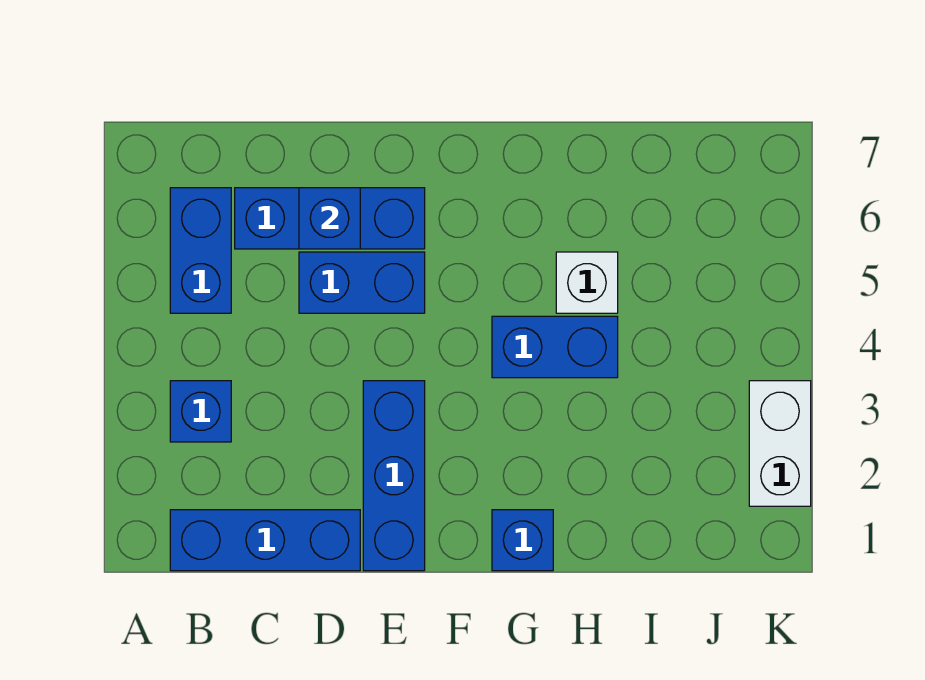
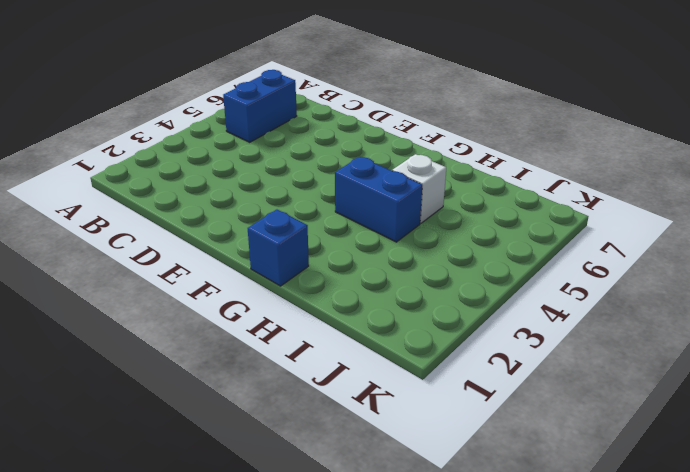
none -> blue 1x3 brick [170,510,360,571]
none -> blue 1x1 brick [170,381,231,442]

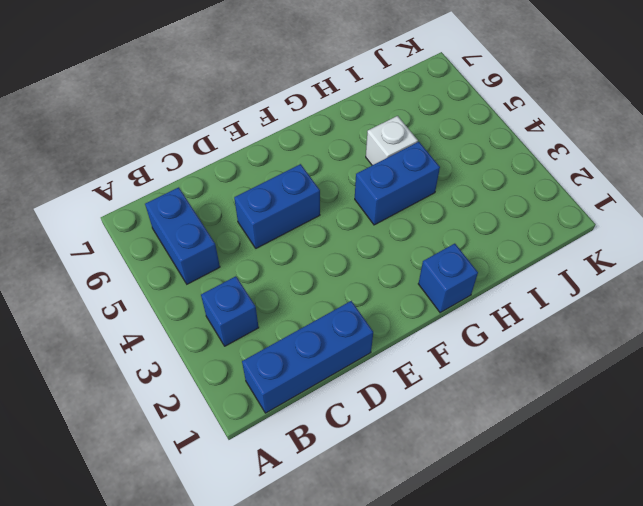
none -> blue 1x3 brick [235,188,425,249]
none -> blue 1x3 brick [363,381,425,571]

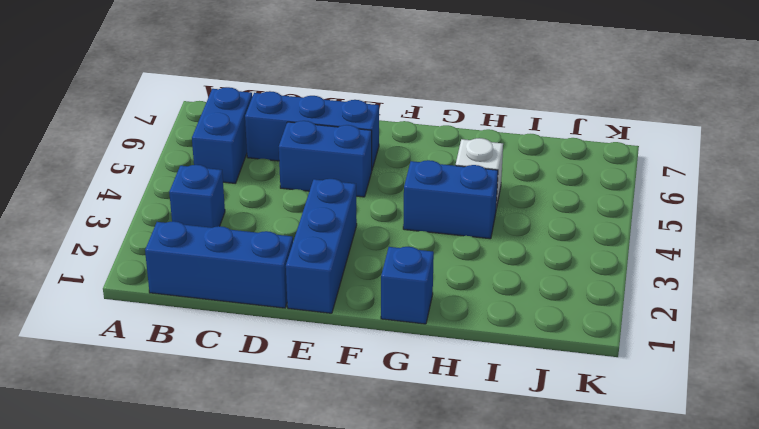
none -> white 1x2 brick [749,381,811,506]
none -> blue 1x1 brick [299,188,360,249]

